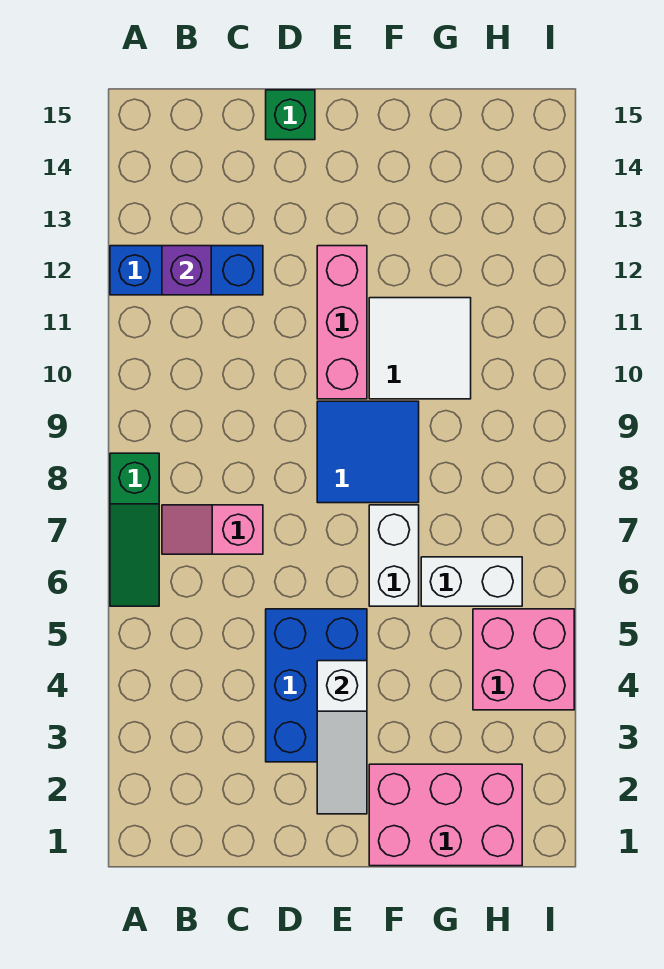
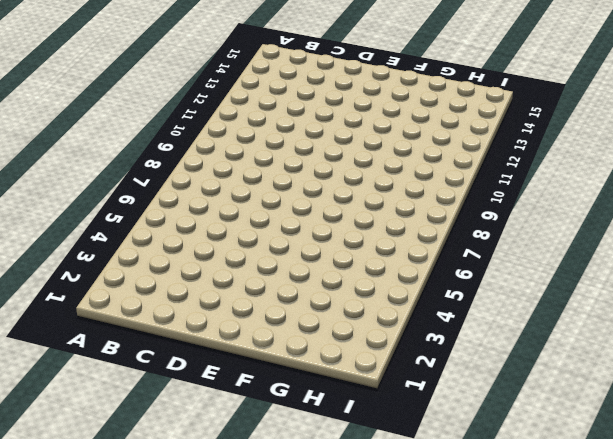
none -> green 1x3 slope [110,453,159,606]
none -> blue 1x3 brick [110,246,263,295]
none -> pink 1x2 slope [162,505,263,554]

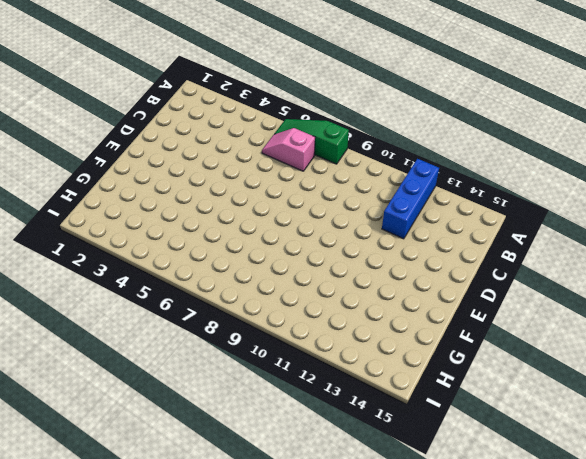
pink 1x2 slope [262,128,315,171] -> pink 1x2 slope turned to [162,505,263,554]
none -> blue 2x3 brick [266,609,367,762]
none -> green 1x1 brick [266,90,315,140]
none -> blue 2x2 tile [317,401,419,503]

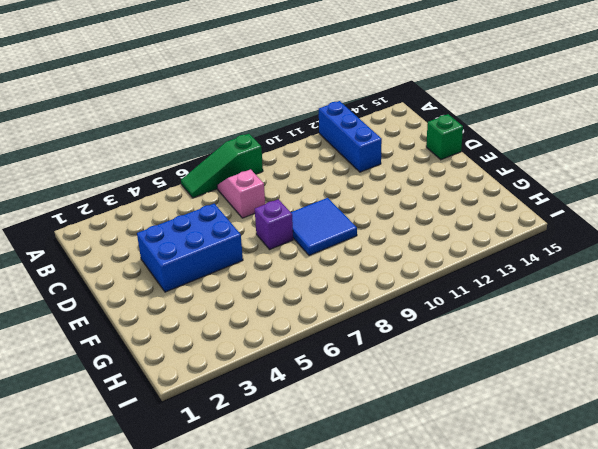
purple 1x1 brick [255,199,293,249] -> purple 1x1 brick moved to [162,246,211,295]
none -> pink 1x3 brick [317,246,367,399]
none -> pink 2x3 brick [369,764,522,866]
none -> white 1x2 brick [369,505,419,606]

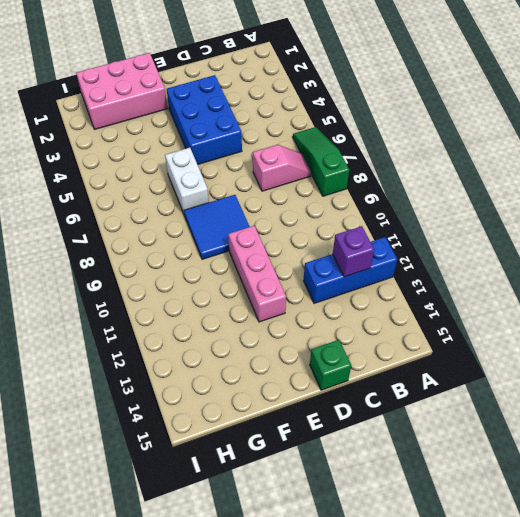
none -> white 2x2 tile [369,298,471,399]
none -> white 1x2 brick [421,557,522,606]
none -> pink 2x2 brick [473,609,574,710]

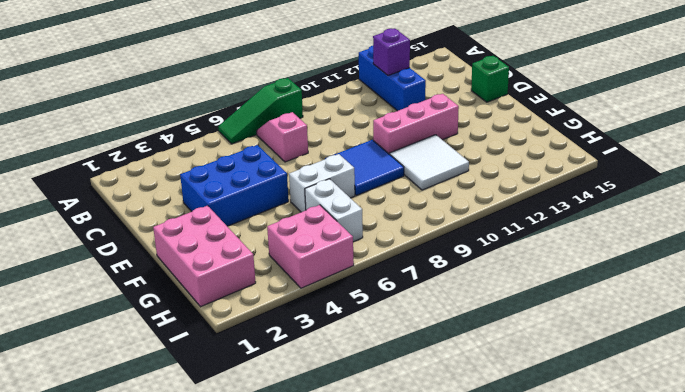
none -> white 1x3 slope [317,661,367,814]

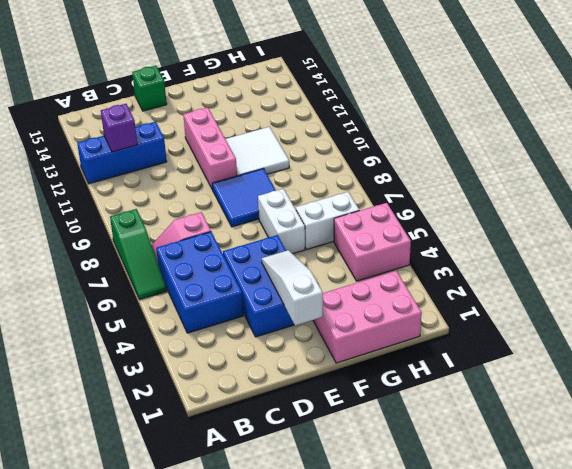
blue 2x3 brick [156,232,243,333] -> none
white 1x3 slope [262,250,323,326] -> white 1x3 slope turned to [317,661,367,814]

